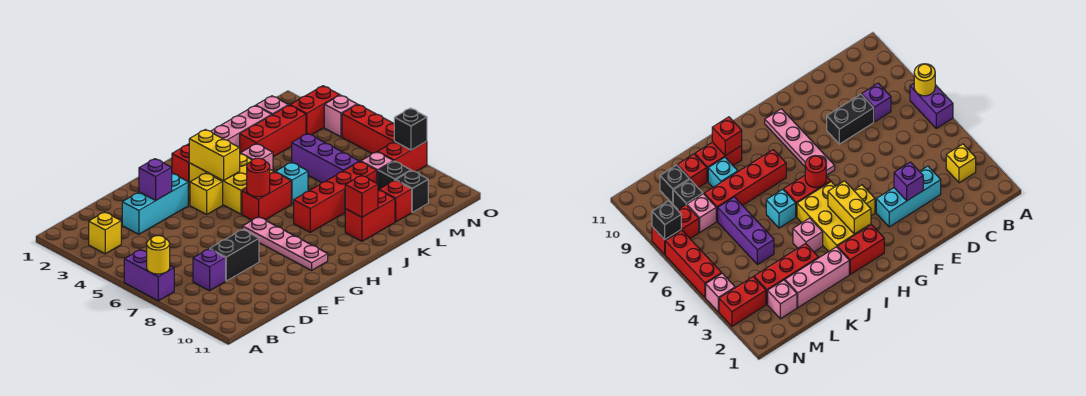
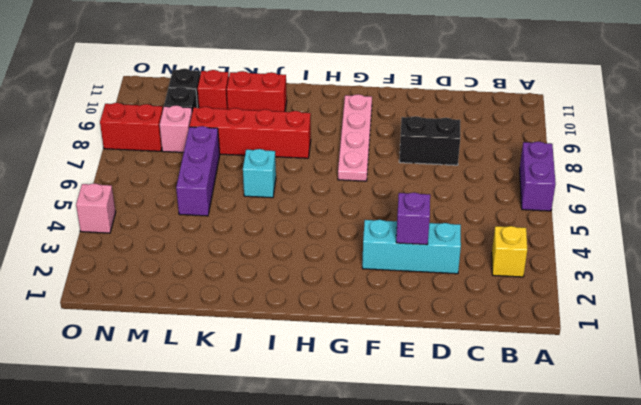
none -> purple 1x1 brick [193,249,226,291]
none -> yellow 1x1 brick [190,173,223,214]
none -> red 1x2 brick [172,144,189,186]
none -> yellow 2x3 brick [189,154,274,214]

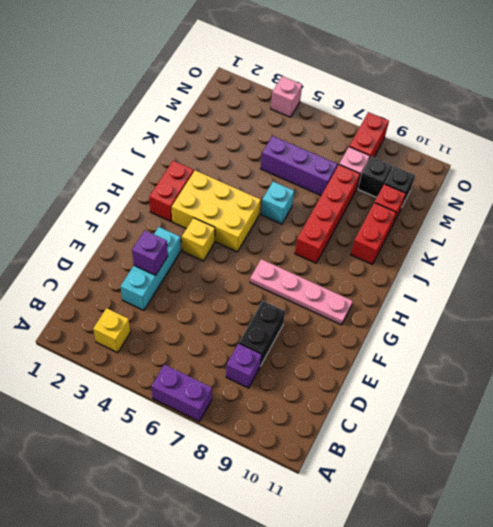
none -> red 1x2 brick [242,172,291,220]
none -> pink 1x3 brick [211,106,271,148]
none -> pink 1x1 brick [240,144,273,171]
none -> red 1x3 brick [240,105,306,157]

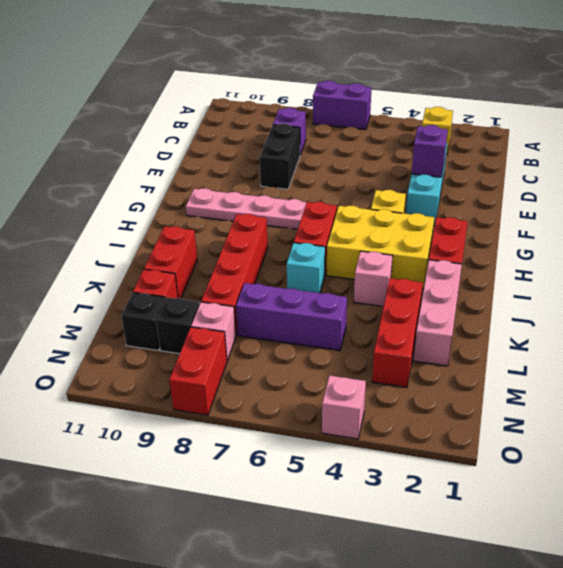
none -> cyan 1x1 brick [708,157,738,187]
none -> pink 1x1 brick [256,96,289,115]
none -> red 1x2 brick [290,86,340,135]
none -> red 1x3 brick [342,105,394,153]

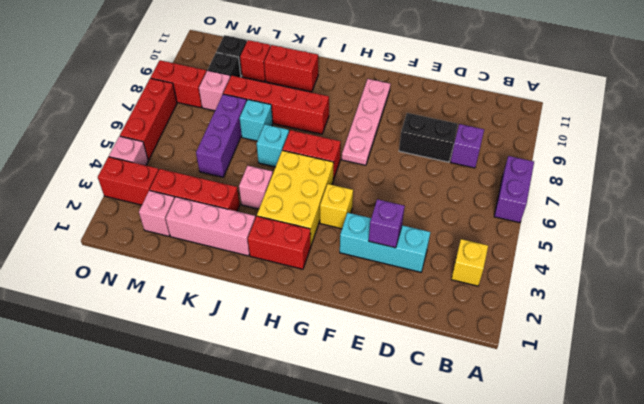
cyan 1x1 brick [240,100,273,141] -> cyan 1x1 brick moved to [708,157,738,187]
none -> yellow 1x1 round brick [147,236,170,274]
none -> yellow 1x2 brick [189,130,240,181]
none -> red 1x1 round brick [247,158,270,197]
none -> red 1x1 brick [345,175,378,217]

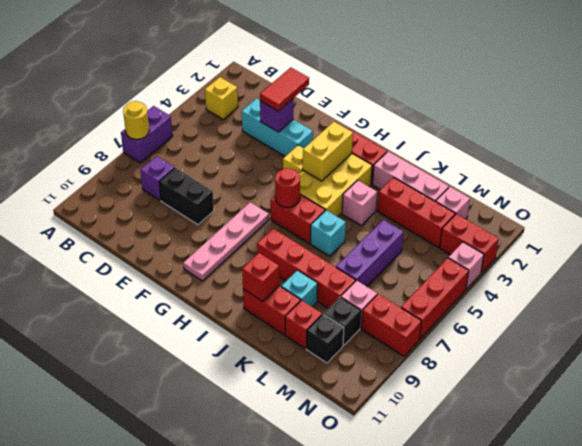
red 1x2 tile [260,68,309,111] -> none
none -> black 1x1 brick [394,108,427,150]

